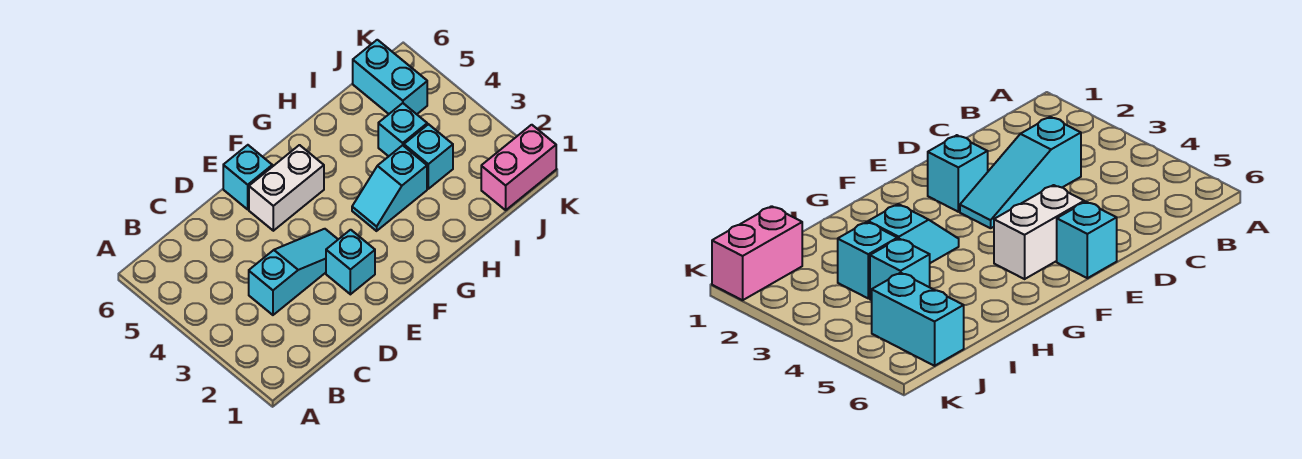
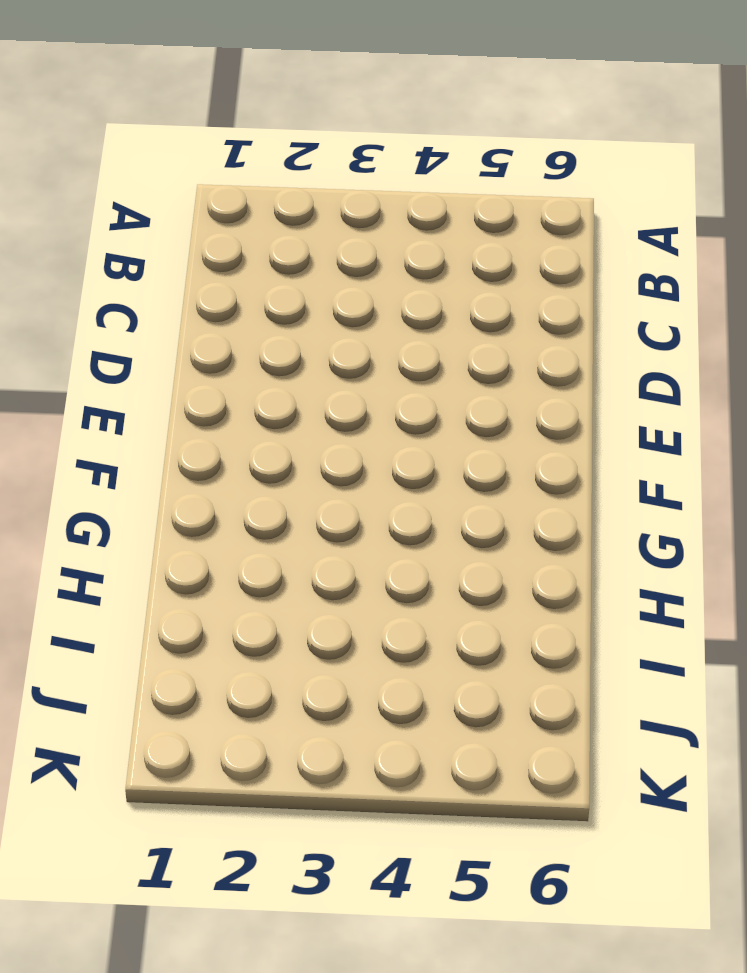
none -> cyan 1x3 slope [249,229,338,315]
none -> cyan 1x1 brick [326,230,375,294]

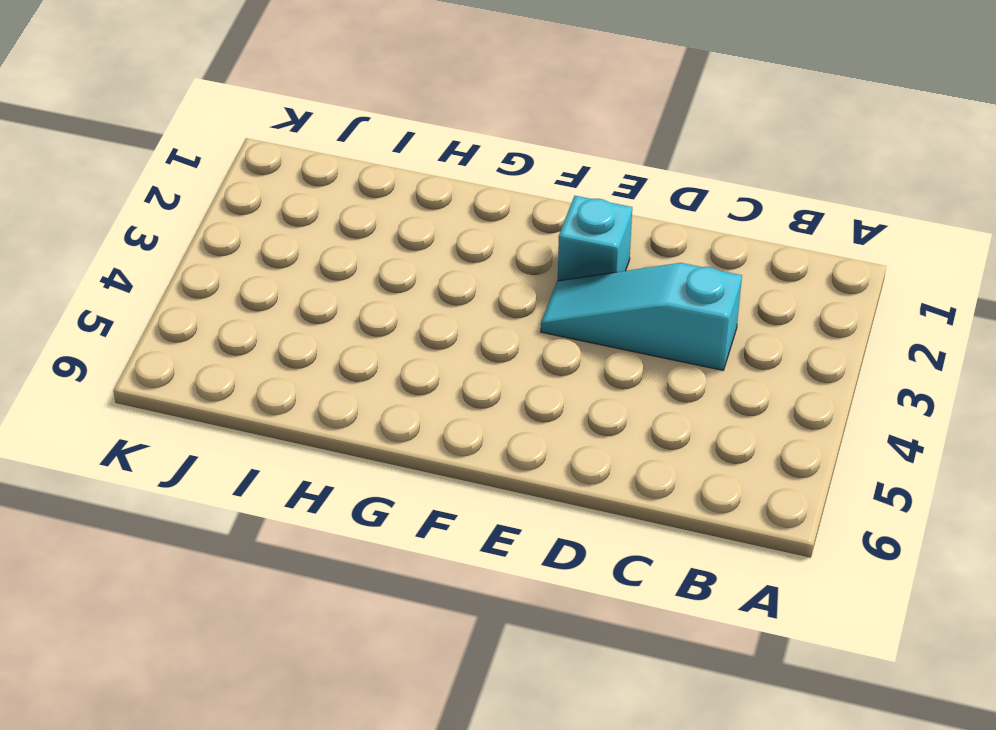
none -> white 1x2 brick [249,145,324,231]
none -> cyan 1x1 brick [223,145,272,209]

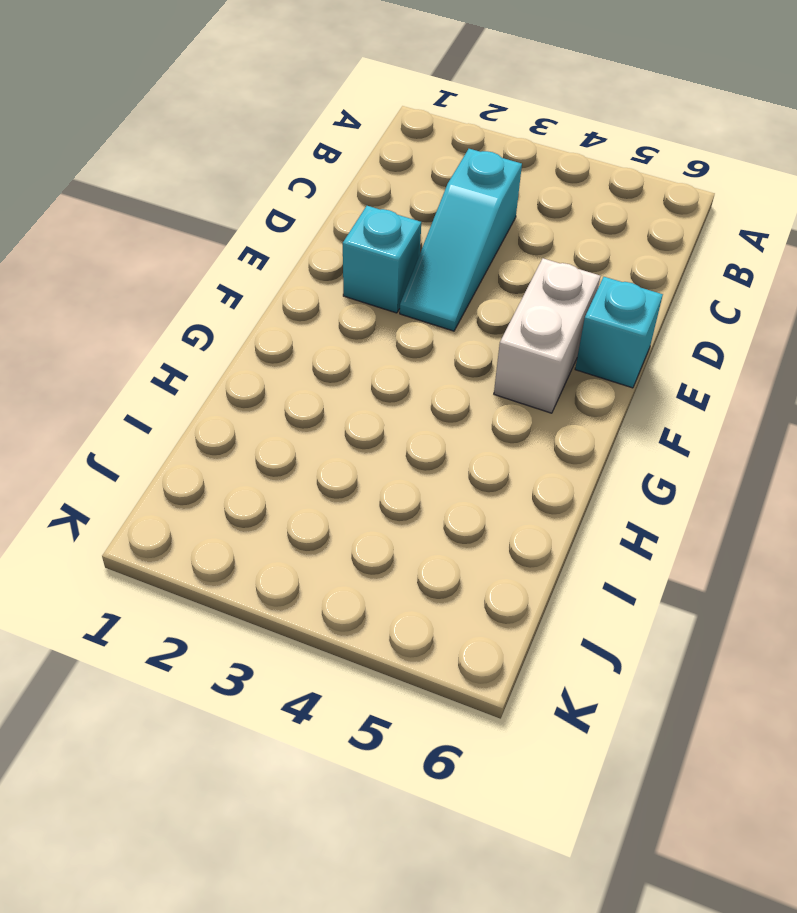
none -> cyan 1x2 slope [352,145,427,231]
none -> cyan 1x1 brick [404,124,453,189]

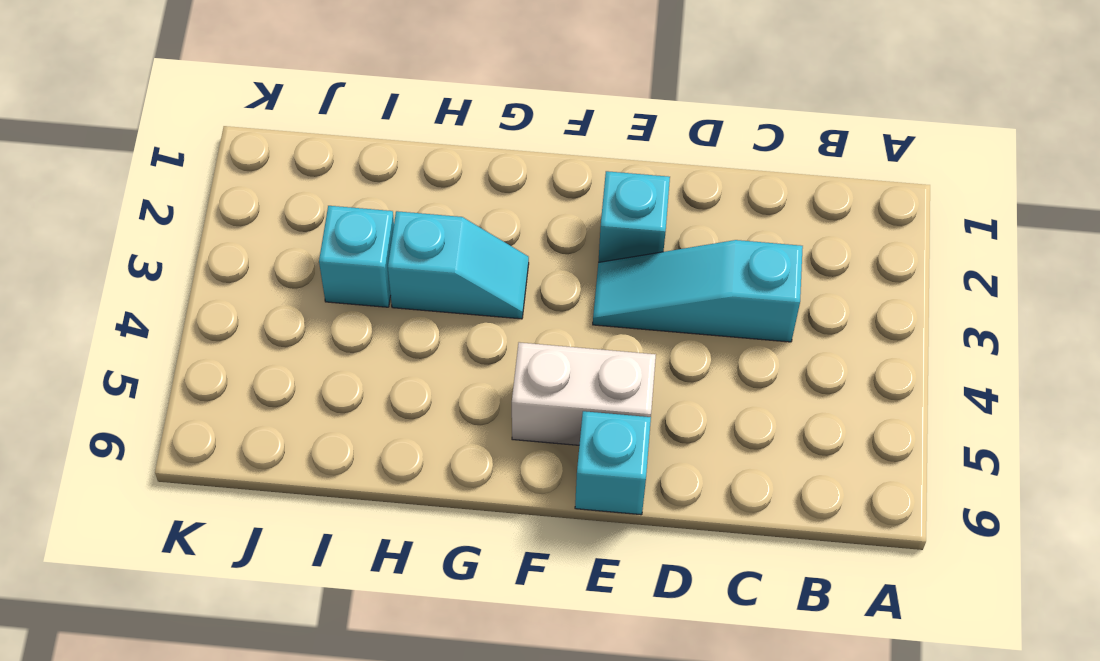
none -> cyan 1x1 brick [378,103,427,156]
none -> pink 1x2 brick [481,125,556,210]

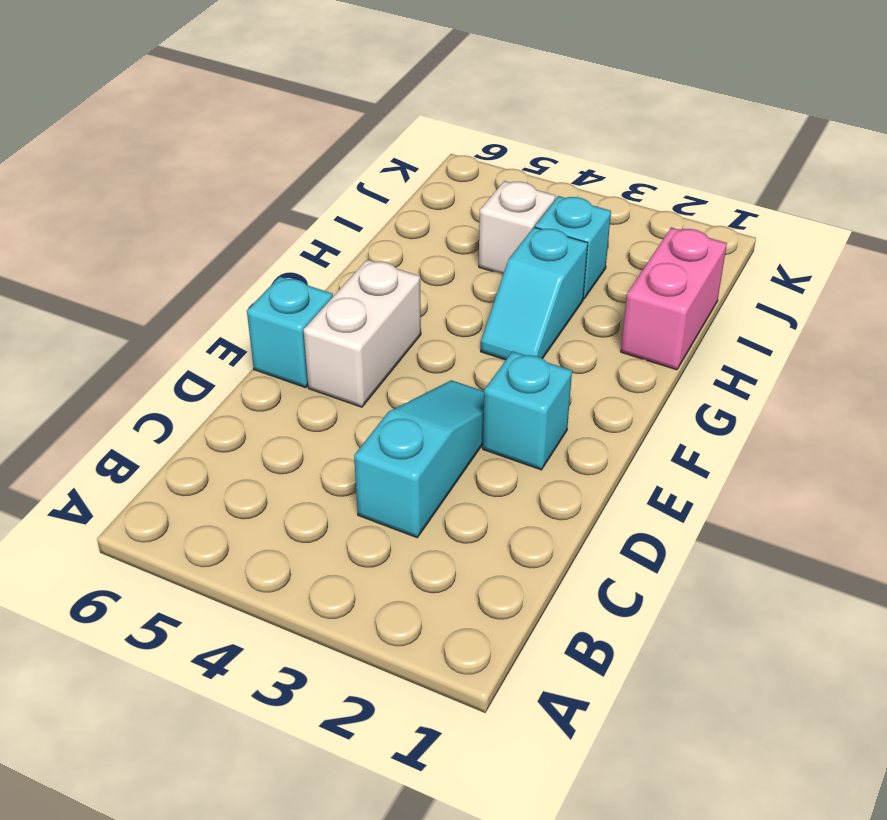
pink 1x2 brick [621,227,727,370] -> pink 1x2 brick moved to [481,125,556,210]
white 1x1 brick [479,181,556,274] -> cyan 1x1 brick [378,103,427,156]
none -> cyan 1x2 brick [353,40,427,114]

